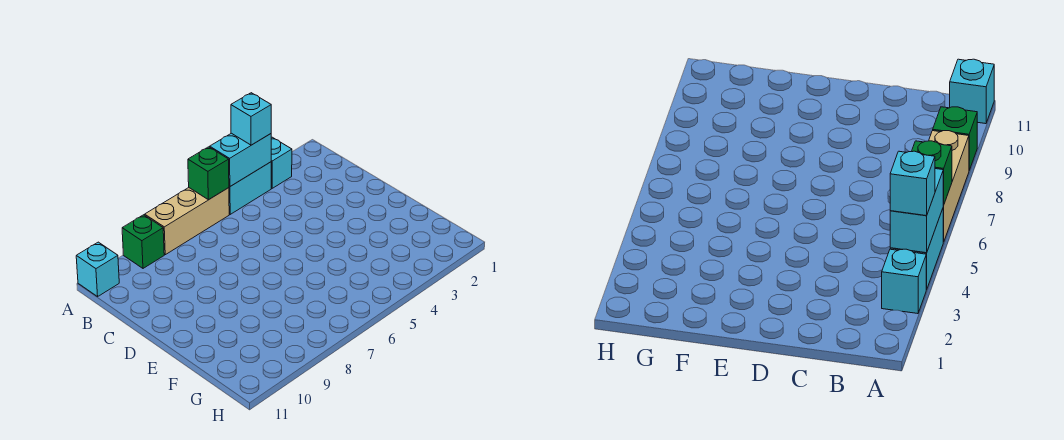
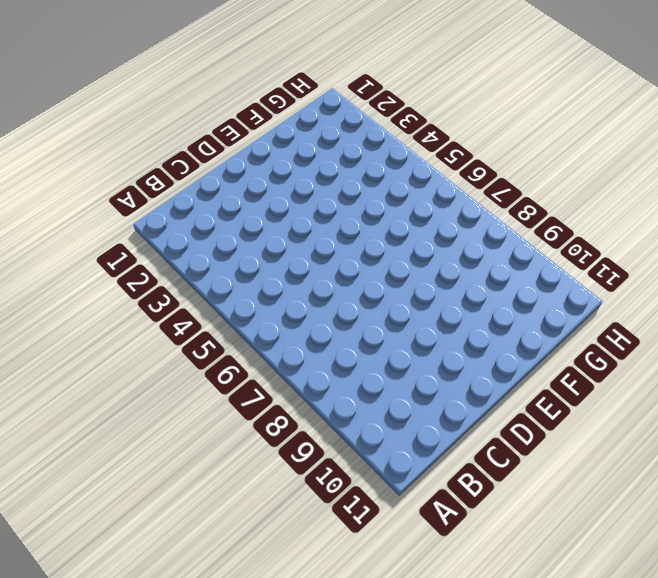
none -> cyan 1x1 brick [271,137,292,188]
none -> cyan 1x2 brick [229,162,271,214]

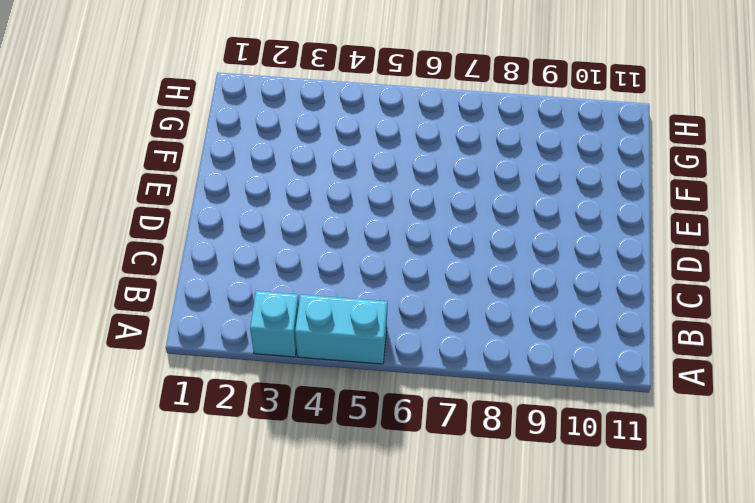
none -> tan 1x3 brick [145,188,229,255]
none -> green 1x1 brick [122,215,164,268]

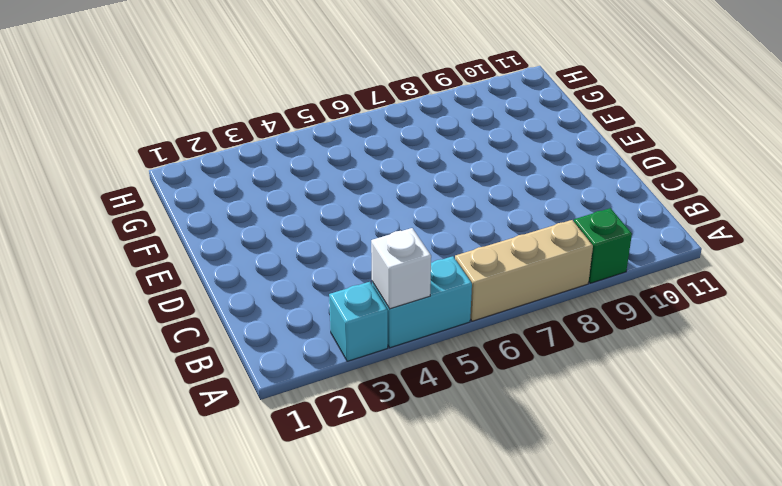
white 1x1 brick [371,228,431,309] -> cyan 1x2 brick [210,133,271,187]
none -> cyan 1x1 brick [76,242,119,297]
none -> green 1x1 brick [188,147,229,200]

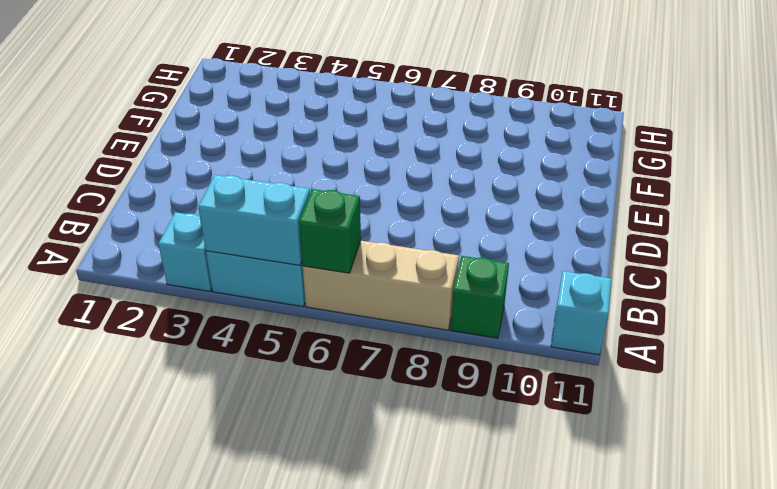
none -> cyan 1x1 brick [231,93,271,145]

